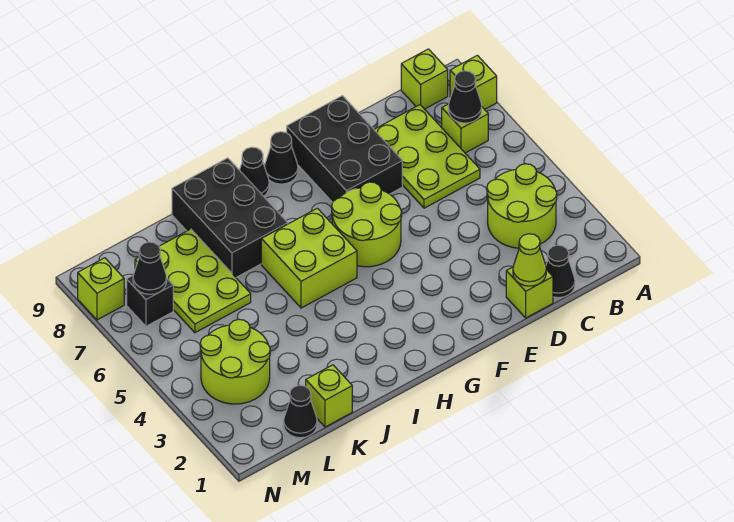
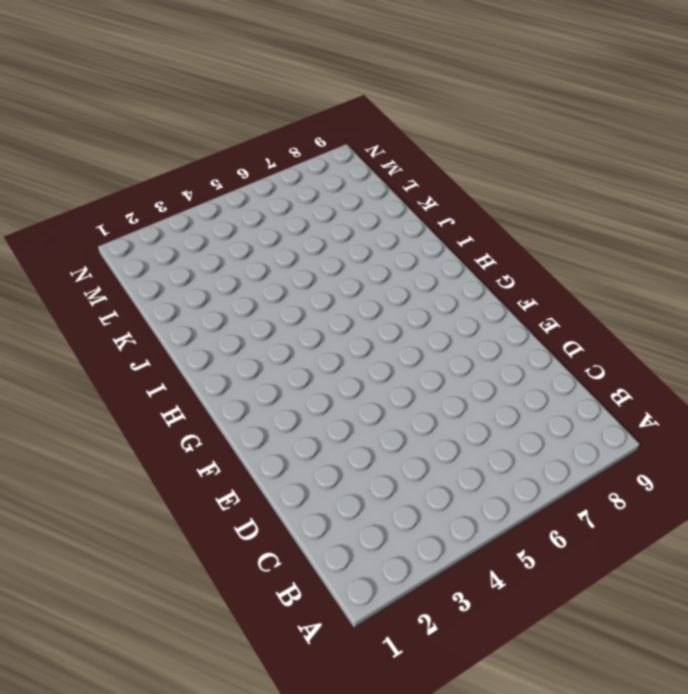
none -> lime 1x1 brick [450,55,497,109]
none -> lime 2x2 round brick [487,164,557,248]
none -> lime 1x1 brick [442,104,488,153]

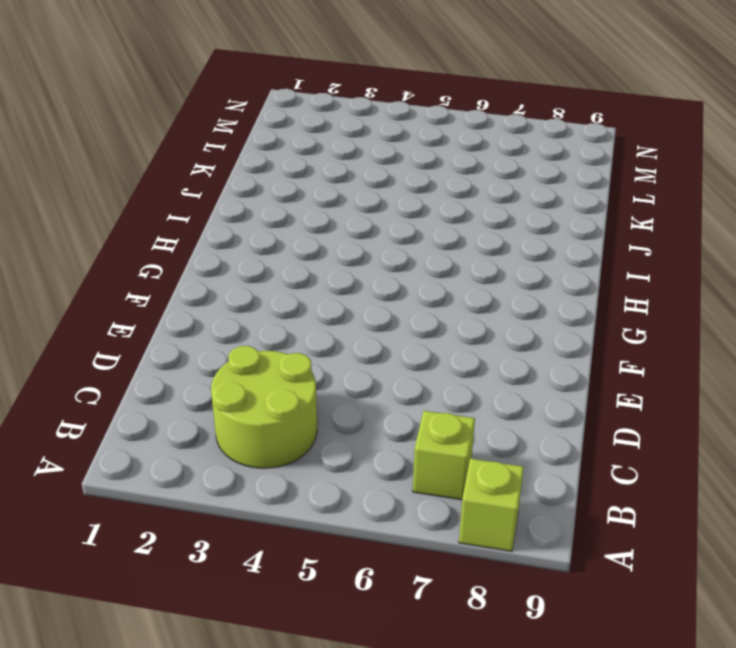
none -> lime 1x1 brick [401,49,448,109]
none -> black 1x1 cone [546,245,575,298]
none -> lime 2x3 plate [374,105,480,208]

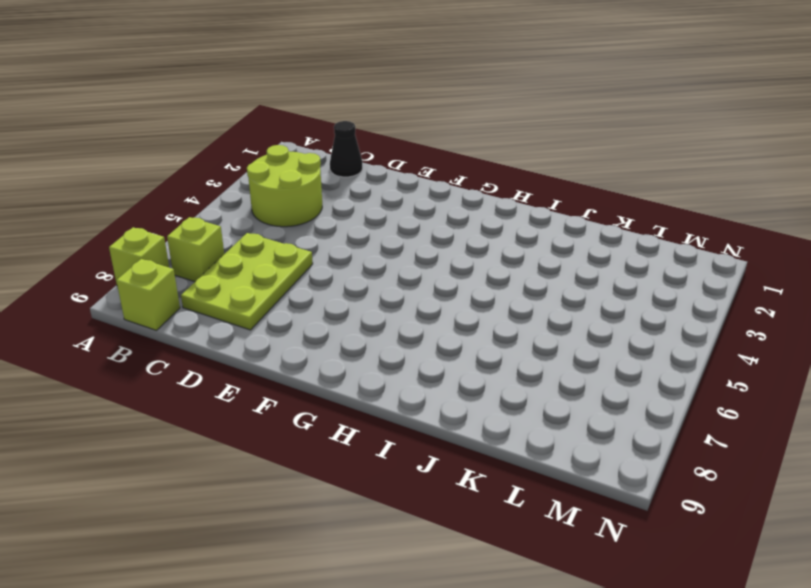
none -> lime 1x1 brick [506,267,553,318]
none -> black 2x3 brick [287,96,402,202]
none -> lime 2x2 round brick [332,182,402,267]

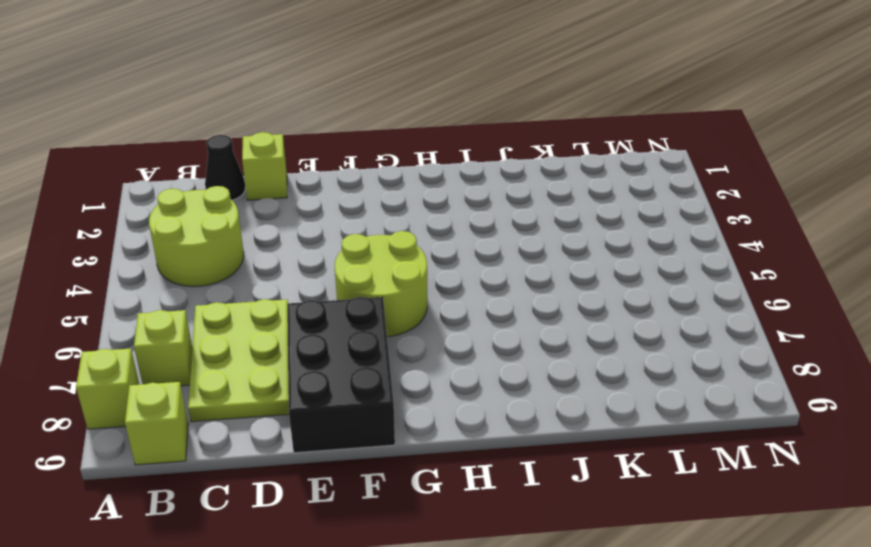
none -> black 1x1 cone [265,132,298,184]
none -> lime 2x2 brick [261,208,357,308]
none -> black 1x1 cone [240,147,269,196]

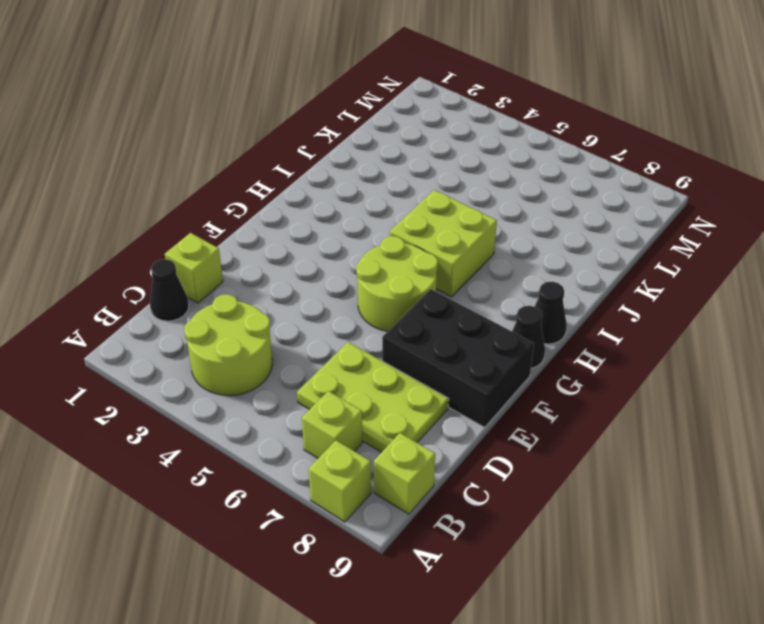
none -> black 2x3 brick [172,158,288,277]
none -> lime 1x1 brick [306,365,352,427]
none -> lime 2x3 plate [135,229,251,333]

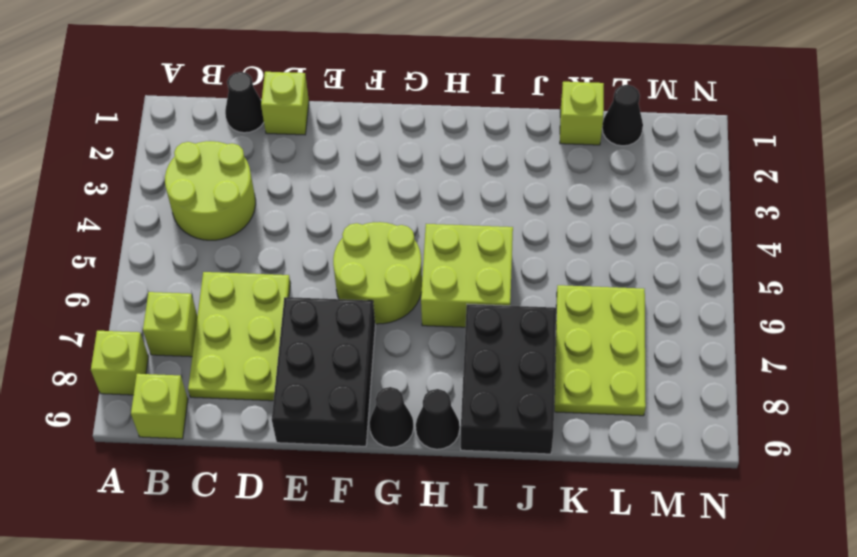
none -> lime 2x2 round brick [200,319,270,404]
none -> black 1x1 brick [127,276,173,326]
none -> lime 1x1 brick [78,258,124,320]

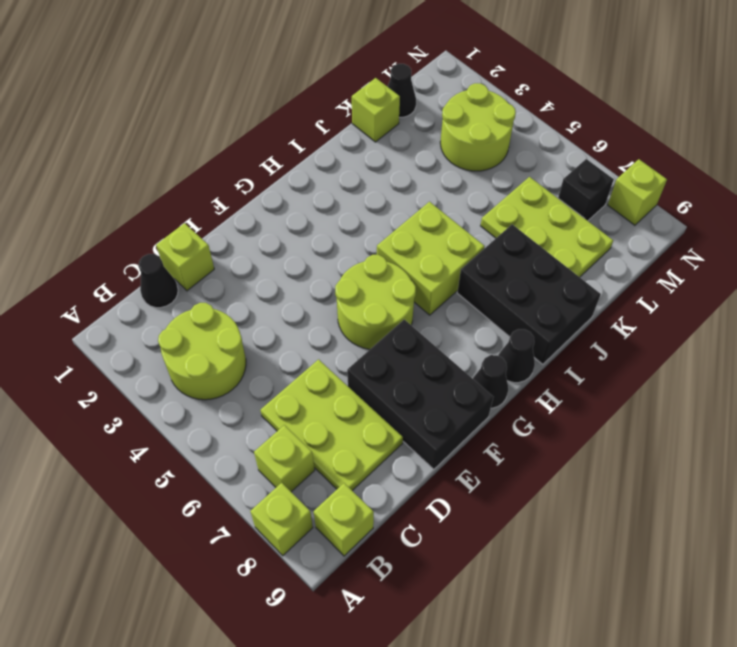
none -> black 1x1 cone [448,71,482,123]
none -> lime 1x1 cone [513,234,546,286]
none -> black 1x1 cone [133,242,167,294]

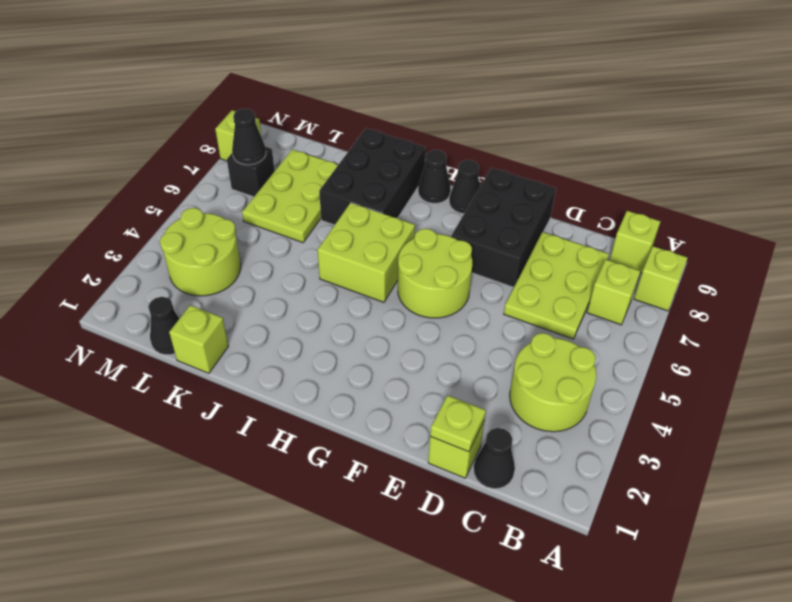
lime 1x1 plate [430,395,486,452] -> lime 1x1 cone [513,234,546,286]
none -> black 1x1 cone [448,71,482,123]

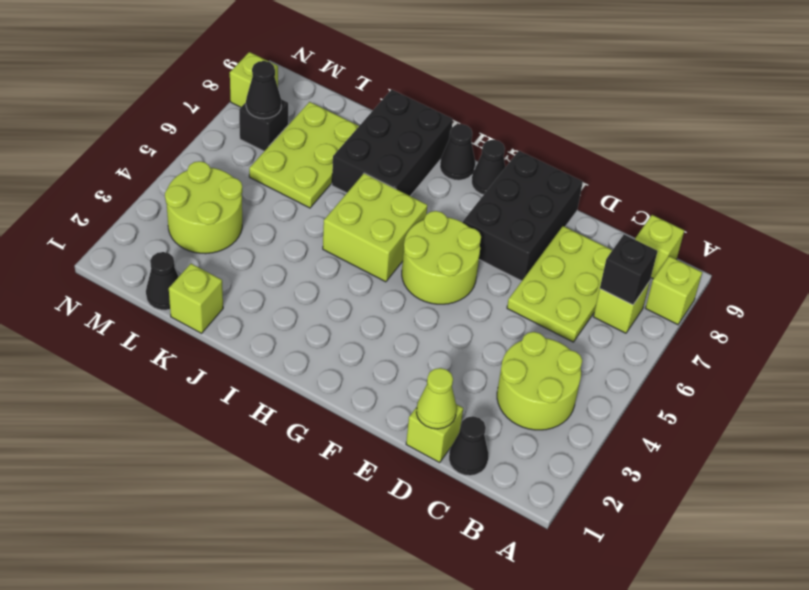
black 1x1 brick [600,235,657,305] -> black 1x1 cone [448,71,482,123]

